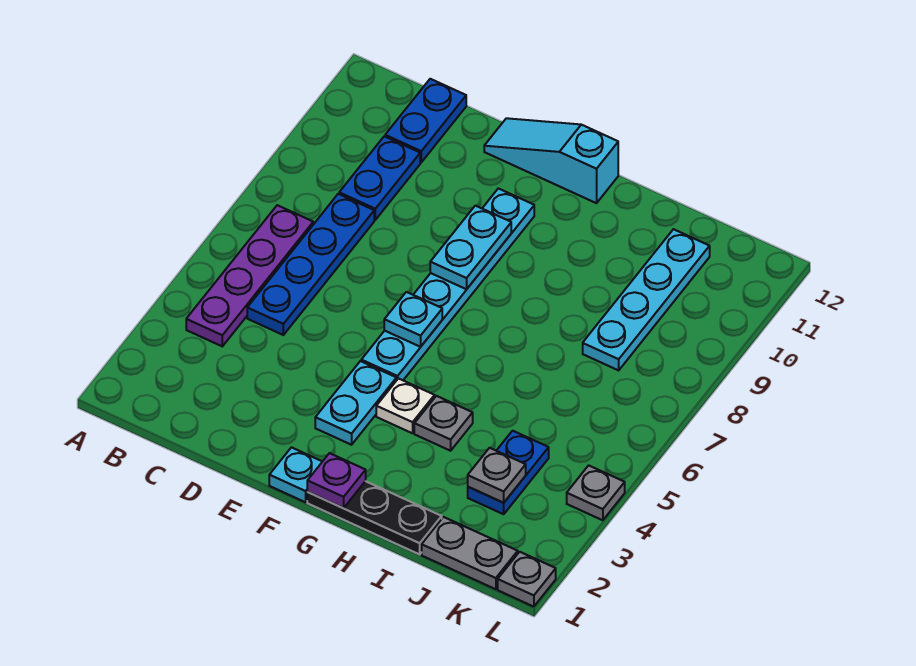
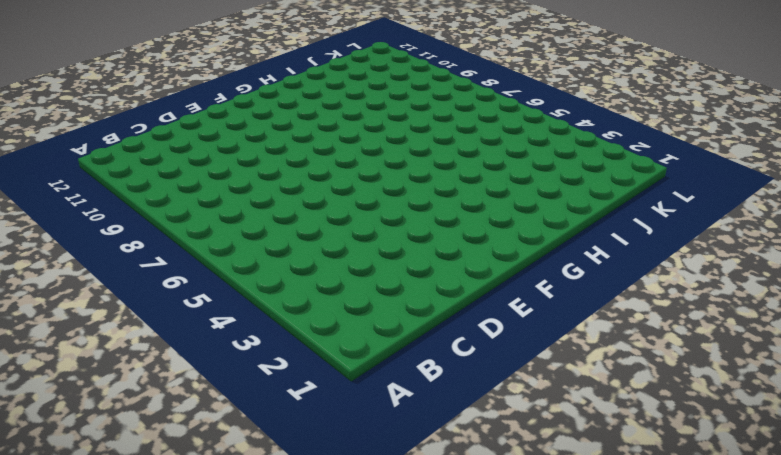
none -> purple 1x4 plate [186,205,313,346]
none -> blue 1x4 plate [247,194,374,335]
none -> blue 1x2 plate [339,136,420,220]

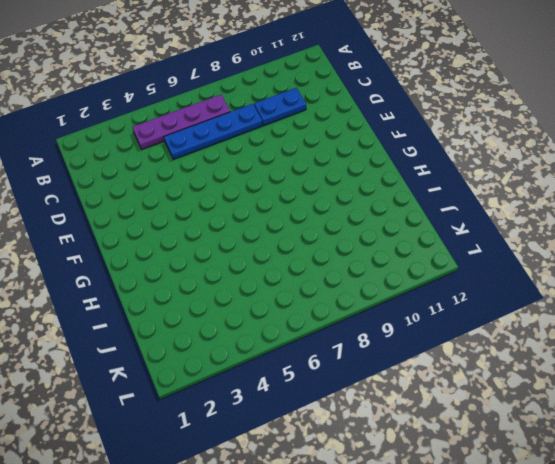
none -> blue 1x2 plate [385,79,466,162]
none -> cyan 1x3 slope [484,118,618,203]
none -> cyan 1x1 plate [269,447,322,502]

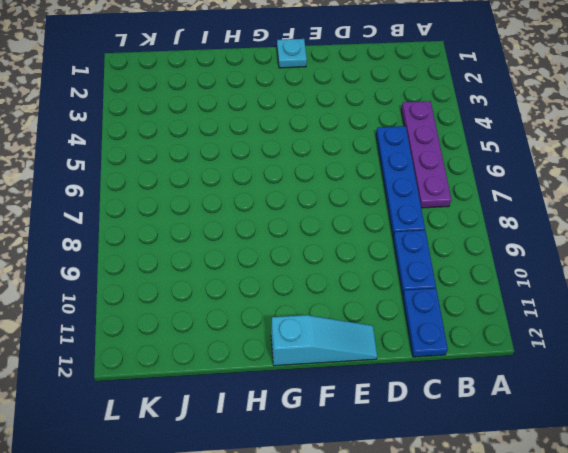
none -> cyan 1x2 plate [315,361,397,445]
none -> cyan 1x6 plate [361,188,534,380]
none -> black 1x3 plate [307,481,442,554]

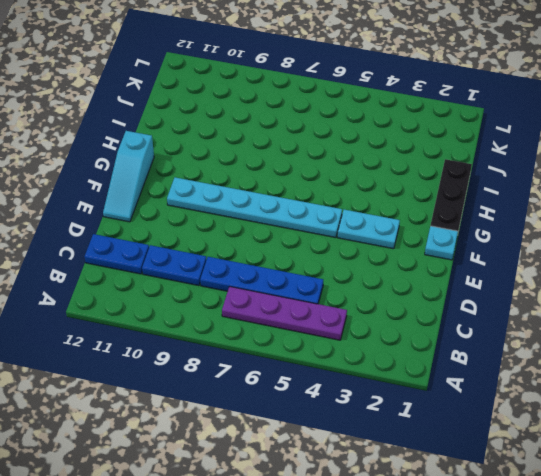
none -> white 1x1 plate [376,379,435,433]
none -> grey 1x1 plate [414,396,473,451]
none -> grey 1x2 plate [422,517,518,589]

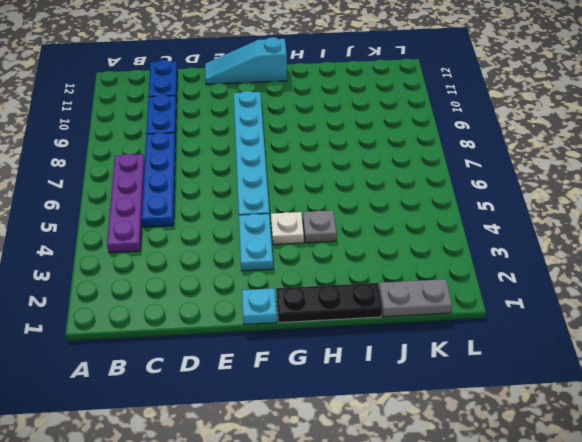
none -> blue 1x2 plate [468,431,549,514]
none -> cyan 1x4 plate [583,229,710,370]
none -> grey 1x1 plate [498,552,556,607]

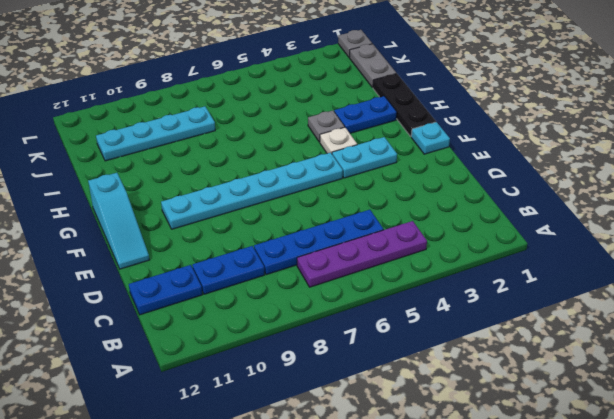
blue 1x2 plate [334,96,397,133] -> blue 1x2 plate moved to [468,431,549,514]
none -> grey 1x1 plate [567,465,625,520]
none -> cyan 1x1 plate [384,292,442,347]
none -> cyan 1x2 plate [430,206,511,289]

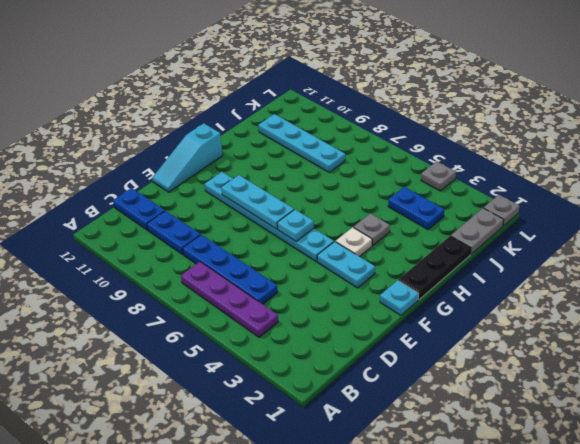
cyan 1x3 plate [221,175,294,229] -> cyan 1x2 plate [430,206,511,289]
none -> purple 1x1 plate [307,453,366,508]
none -> grey 1x1 plate [468,448,526,503]

